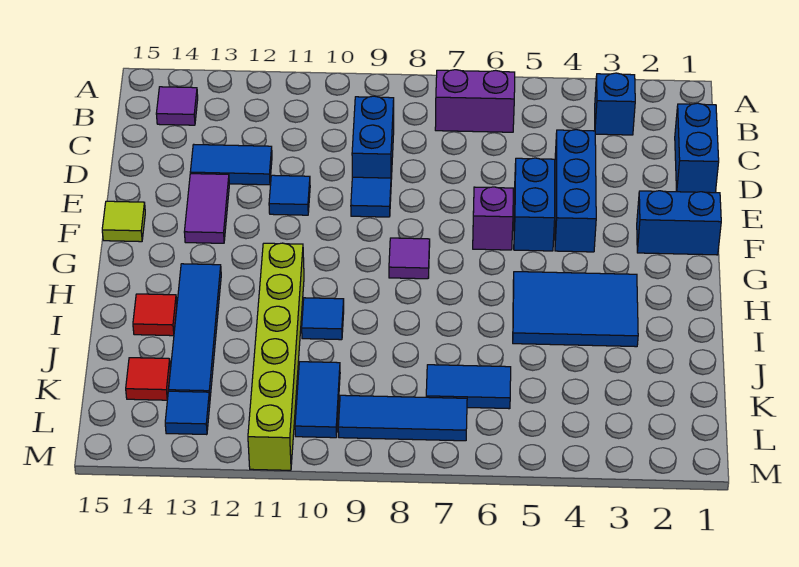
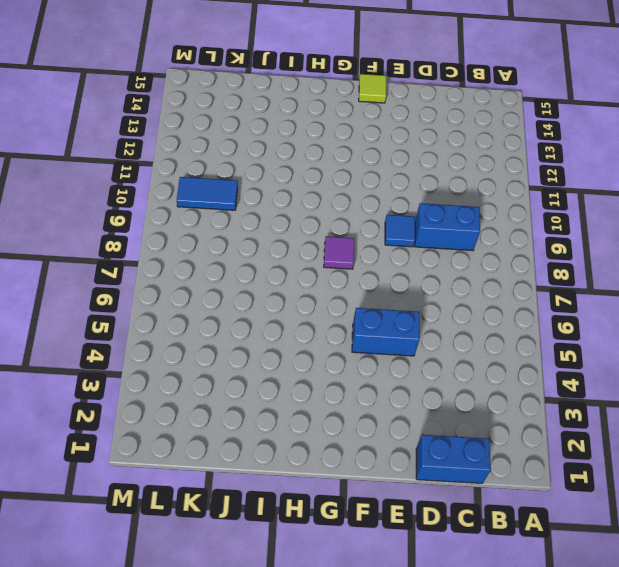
none -> blue 1x1 brick [595,73,635,135]
none -> purple 1x2 brick [435,70,515,132]
none -> purple 1x1 tile [156,87,198,125]

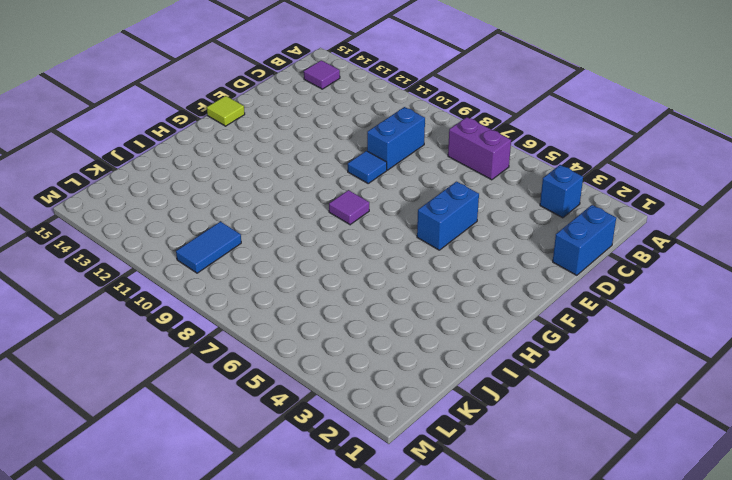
none -> blue 1x3 brick [555,130,596,252]
none -> blue 1x2 tile [190,145,272,185]
none -> blue 1x1 tile [269,175,310,215]

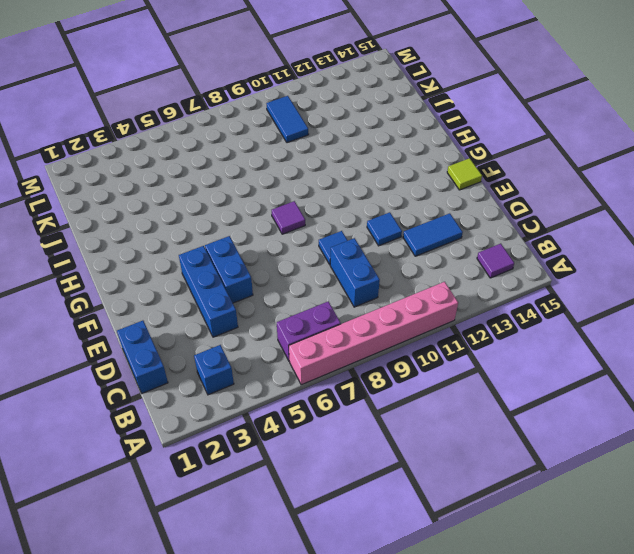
pink 1x6 brick [289,282,458,385] -> none
none -> purple 1x2 tile [184,174,229,243]
none -> blue 1x2 brick [637,191,721,255]
none -> purple 1x1 brick [473,187,513,250]

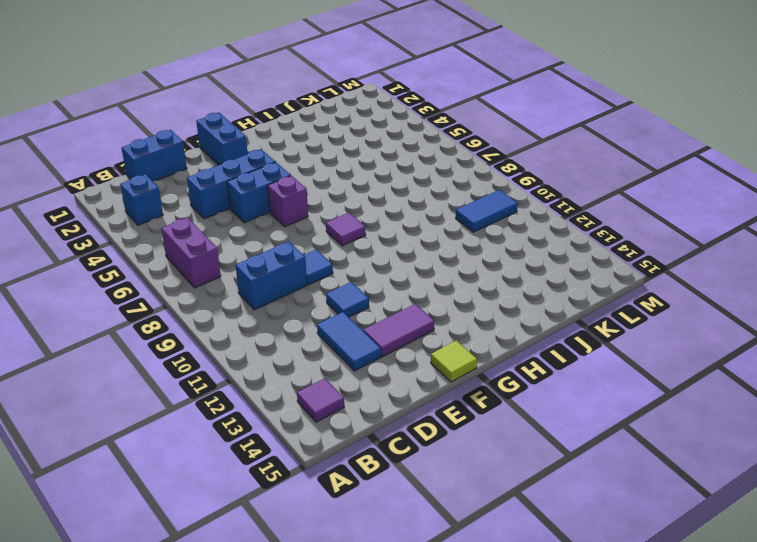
none -> blue 2x3 tile [513,272,638,347]
none -> lime 1x6 brick [248,243,304,470]
none -> blue 1x4 tile [169,264,221,396]

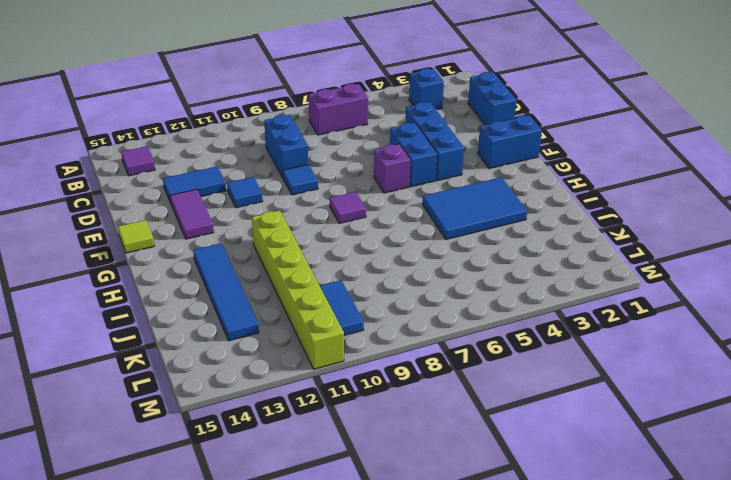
none -> blue 1x1 tile [302,298,344,340]
none -> red 1x1 tile [133,294,177,336]
none -> blue 1x2 tile [426,365,511,409]

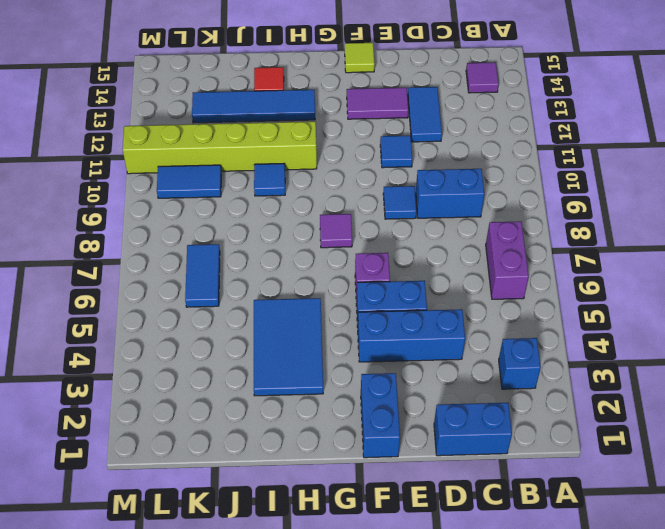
none -> red 1x1 tile [126,358,170,400]
none -> blue 1x3 tile [338,395,467,441]
none -> blue 1x1 tile [165,391,210,435]

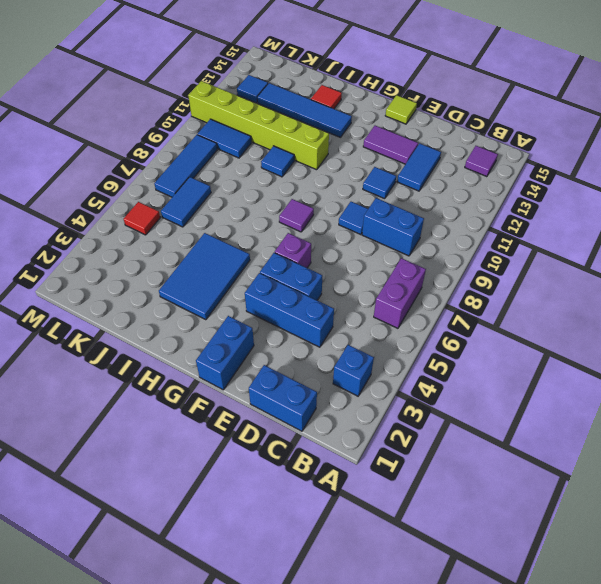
red 1x1 tile [124,202,160,235] -> red 1x1 tile moved to [126,358,170,400]

